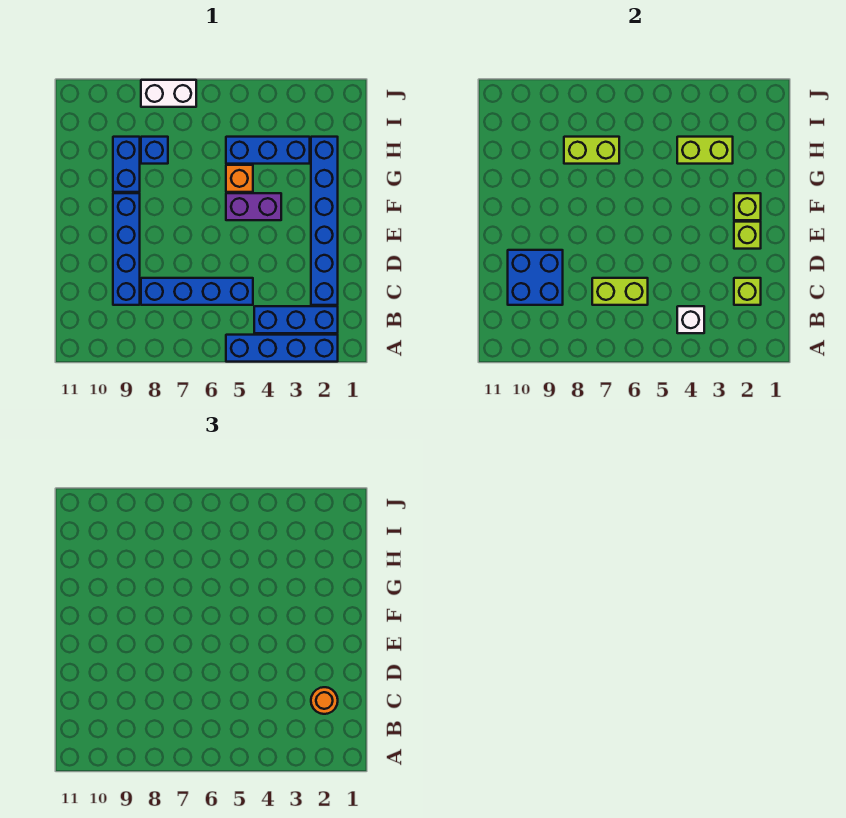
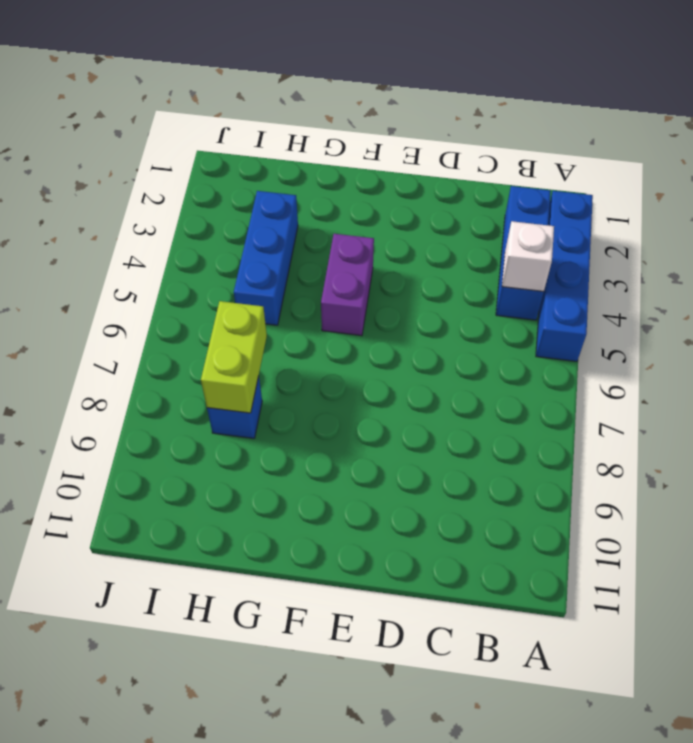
none -> blue 1x6 brick [311,137,338,305]
none -> blue 1x4 brick [141,278,253,305]
none -> blue 1x4 brick [113,193,140,305]

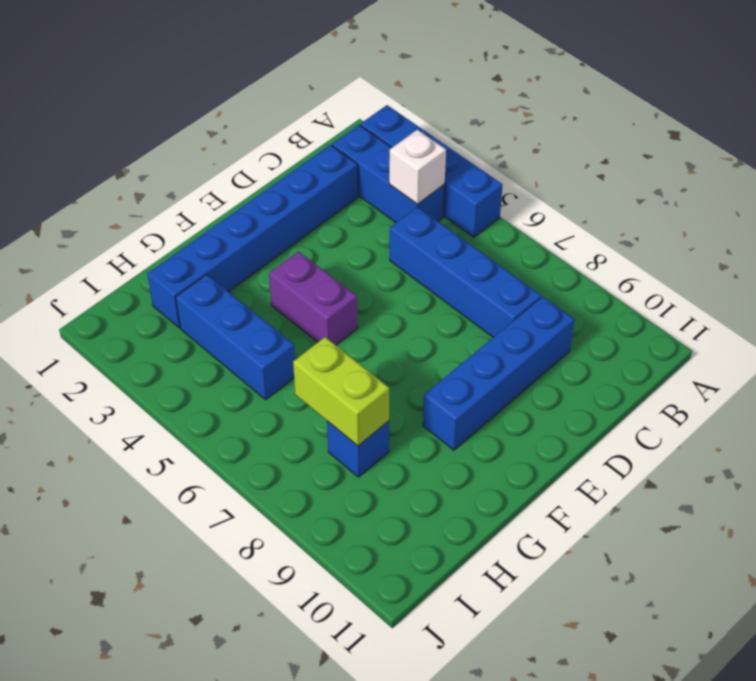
none -> orange 1x1 brick [226,165,253,192]
none -> blue 1x2 brick [113,137,140,192]
none -> white 1x2 brick [141,80,196,107]

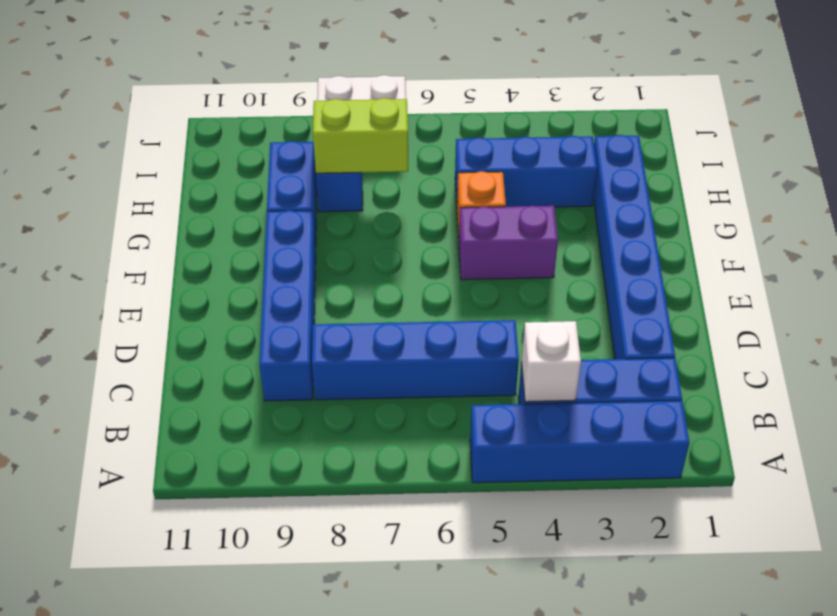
none -> lime 1x1 brick [734,278,761,305]
none -> lime 1x2 brick [592,278,648,305]
none -> blue 2x2 brick [508,250,563,305]

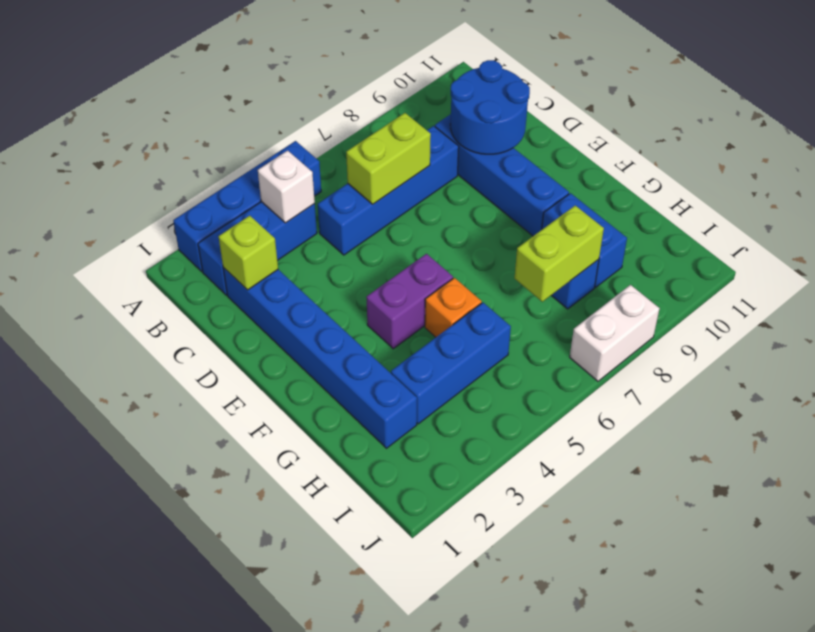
blue 2x2 round brick [450,60,530,154] -> blue 2x2 brick [508,250,563,305]
none -> lime 1x1 brick [734,222,761,249]
none -> lime 1x1 brick [734,193,761,220]
none -> lime 1x2 brick [677,137,733,164]

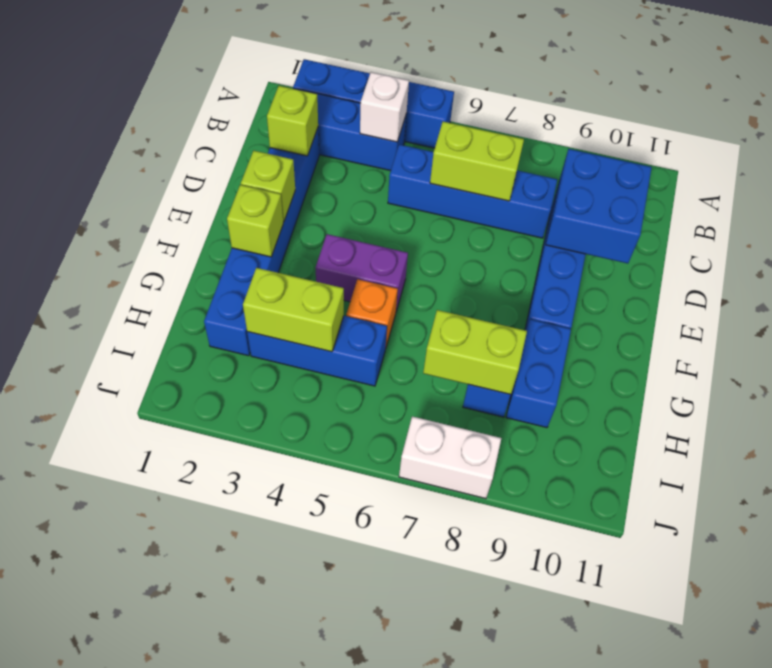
none -> orange 1x1 round brick [311,687,338,714]

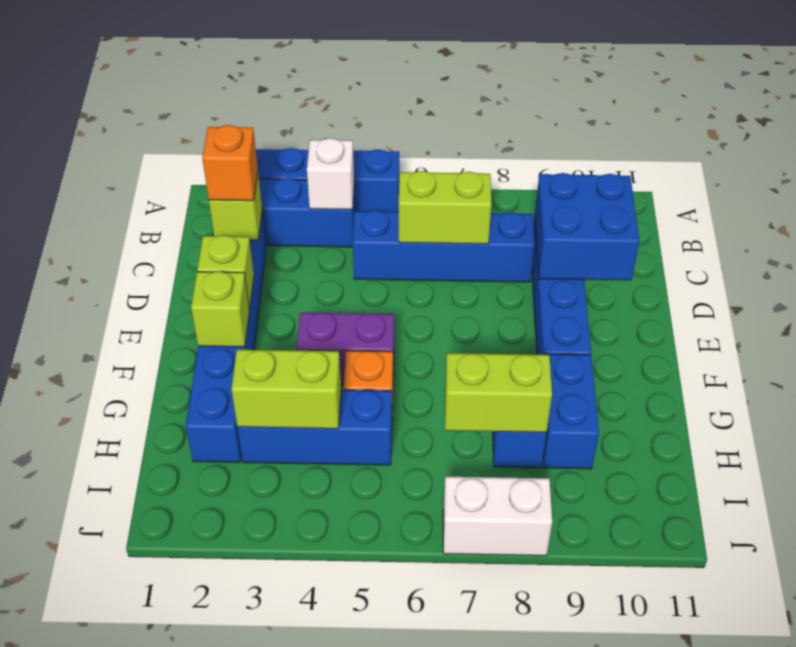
orange 1x1 brick [202,125,258,201] -> orange 1x1 round brick [311,687,338,714]

